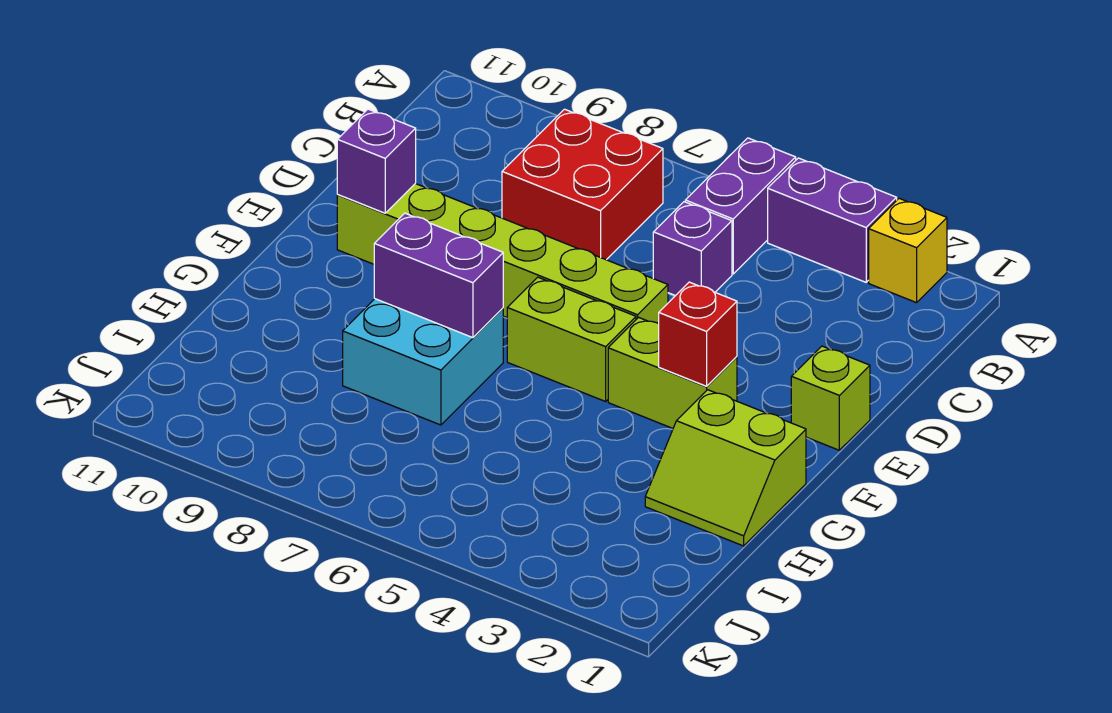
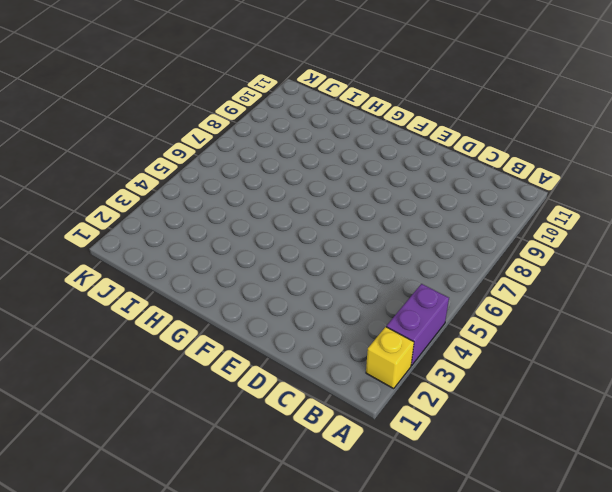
none -> purple 1x2 brick [685,138,796,274]
none -> red 2x2 brick [502,109,663,260]
none -> purple 1x1 brick [653,202,732,296]

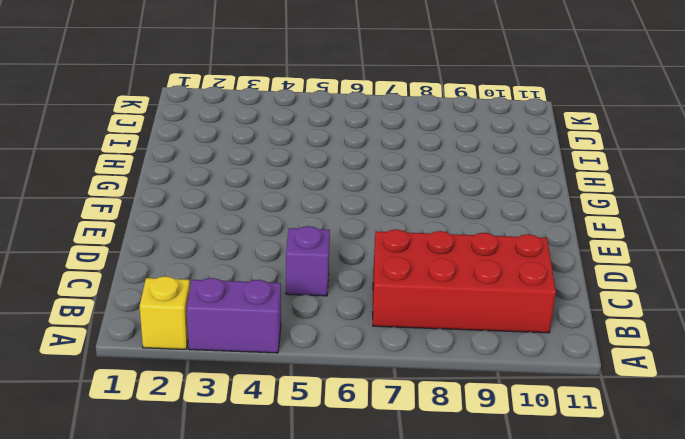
red 2x4 brick [373,229,556,333] -> red 2x2 brick [502,109,663,260]
none -> purple 1x2 brick [685,138,796,274]
none -> lime 1x1 brick [791,346,870,450]
none -> lime 1x6 brick [337,184,668,324]

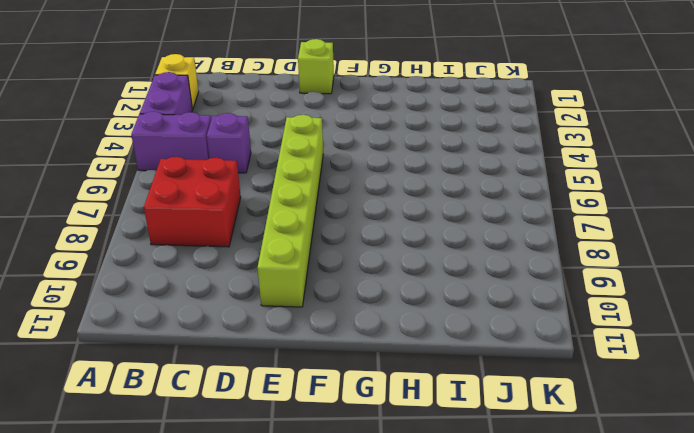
none -> lime 1x2 brick [608,317,737,428]
none -> lime 1x2 brick [507,277,636,401]
none -> lime 2x2 slope [645,390,806,546]

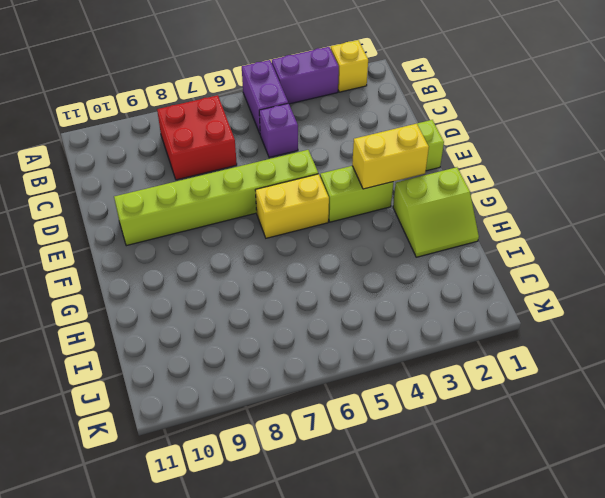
yellow 1x2 brick [352,124,429,189] -> red 1x1 brick [659,282,737,386]
yellow 1x2 brick [255,174,329,238] -> lime 1x2 brick [507,277,636,401]
none -> cyan 2x2 brick [343,299,503,425]
none -> purple 1x1 brick [337,109,416,213]
none -> purple 1x2 brick [374,213,503,338]

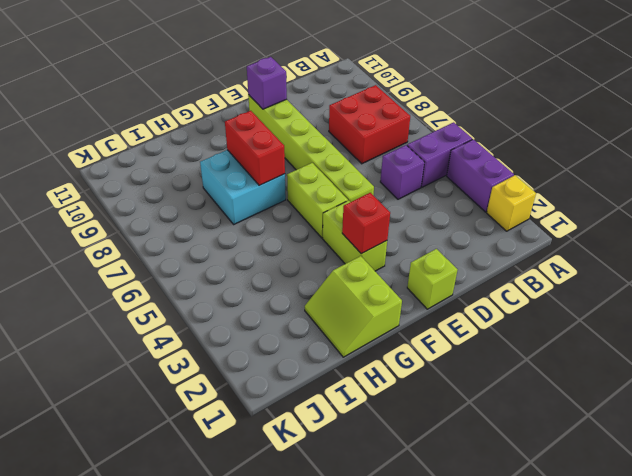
red 1x2 brick [225,111,285,185] -> purple 1x2 brick [374,213,503,338]

